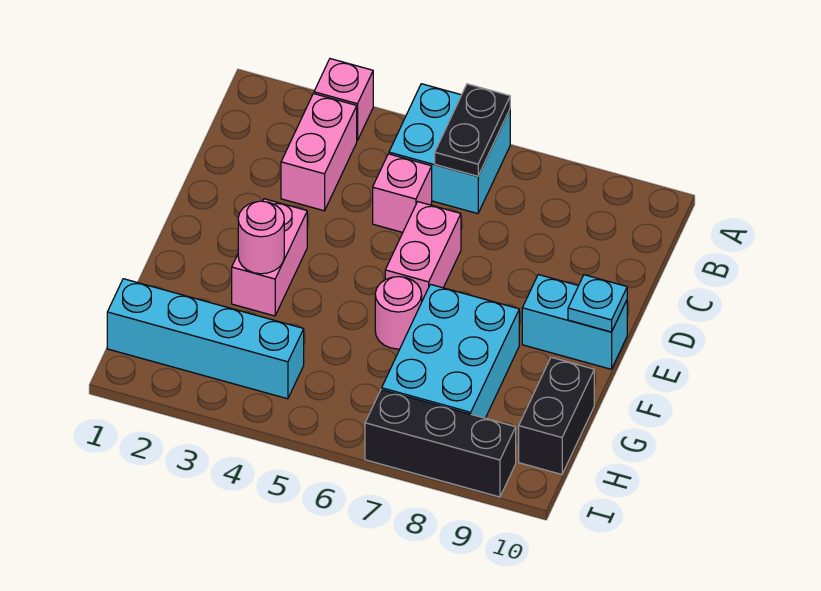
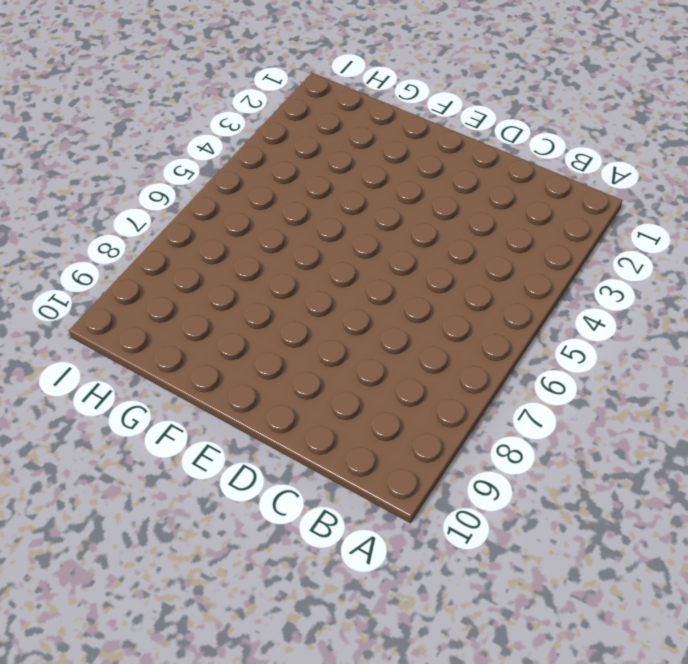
none -> pink 1x1 brick [314,59,373,141]
none -> cyan 2x2 brick [389,84,510,214]
none -> pink 1x2 brick [281,94,357,211]

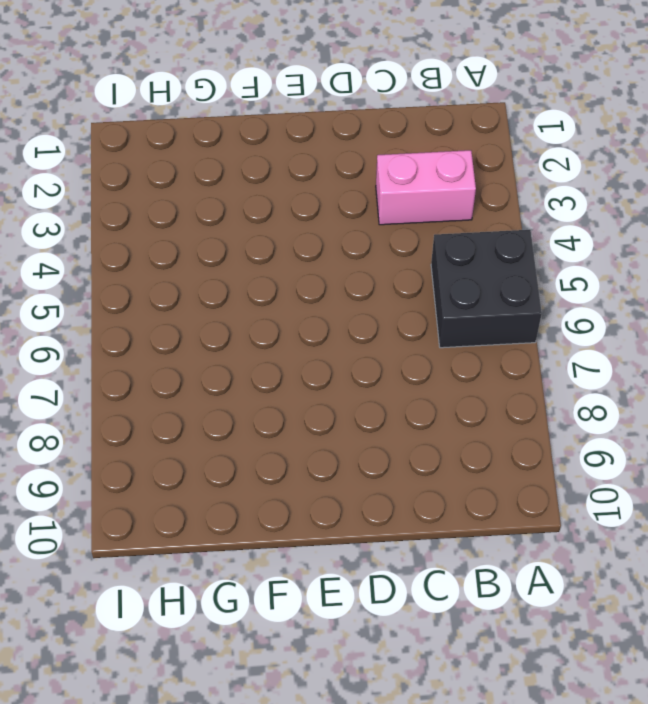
black 2x2 brick [431,230,542,348] -> cyan 2x2 brick [389,84,510,214]
none -> pink 1x1 brick [314,59,373,141]
none -> pink 1x1 brick [373,154,432,232]
none -> pink 1x2 brick [385,202,461,301]

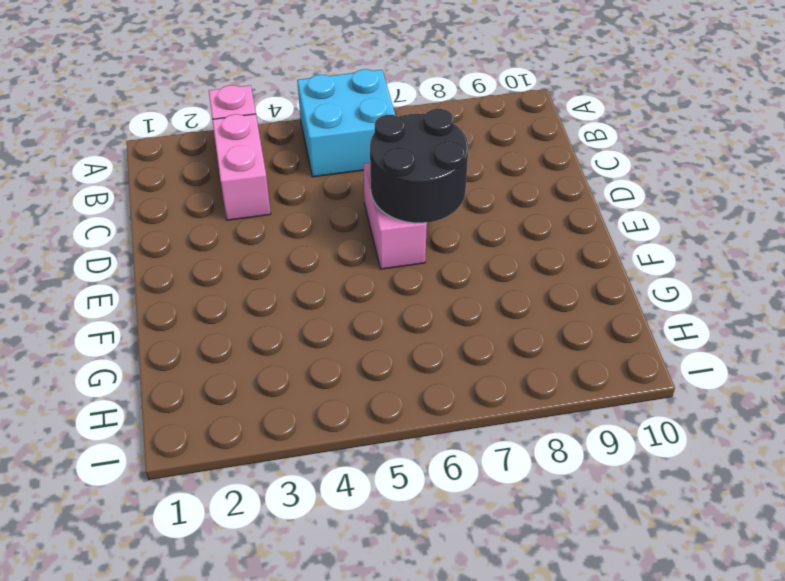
black 2x2 round brick [370,109,468,223] -> none
none -> pink 1x1 brick [373,154,432,232]
none -> pink 1x2 brick [232,199,307,316]
none -> cyan 1x2 brick [522,275,627,369]

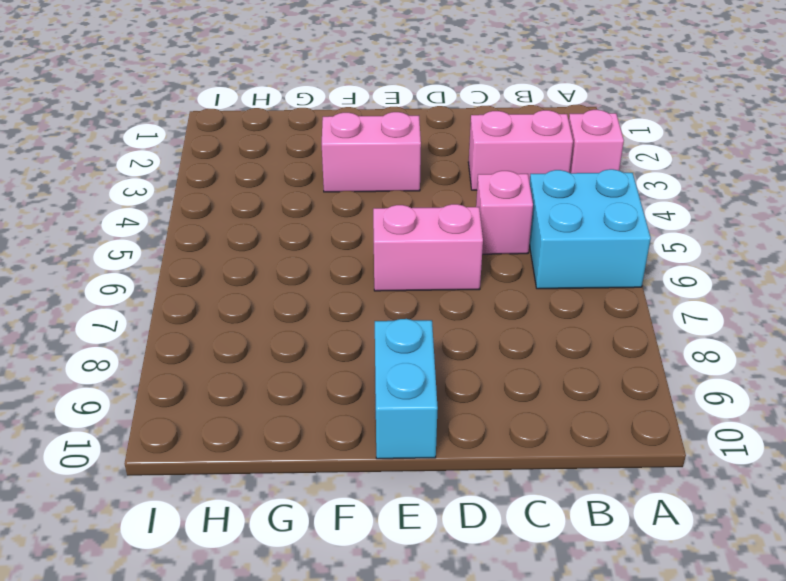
none -> pink 1x1 round brick [375,277,422,349]
none -> cyan 2x3 brick [382,284,519,418]
none -> black 1x2 brick [519,357,594,474]

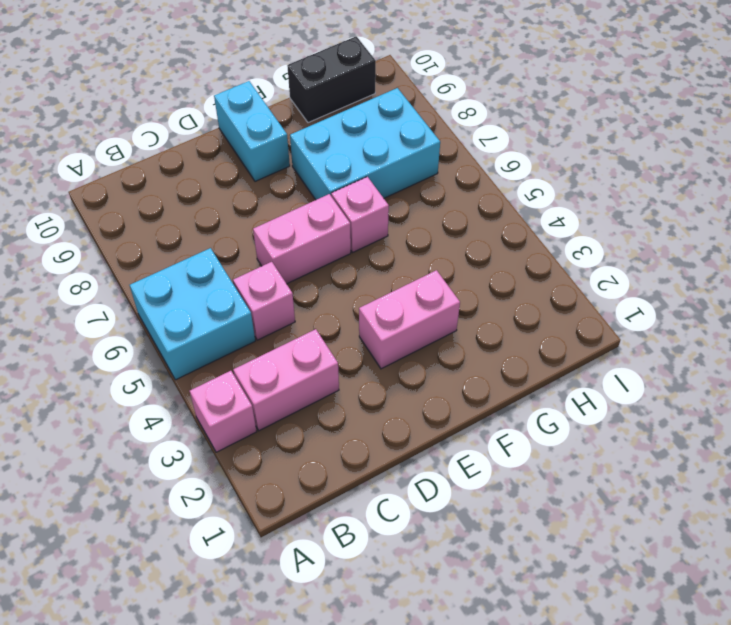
pink 1x1 brick [331,177,389,252] -> pink 1x1 round brick [375,277,422,349]
none -> cyan 1x4 brick [107,279,304,399]
none -> black 1x3 brick [365,390,516,497]
none -> black 1x2 plate [435,84,510,176]

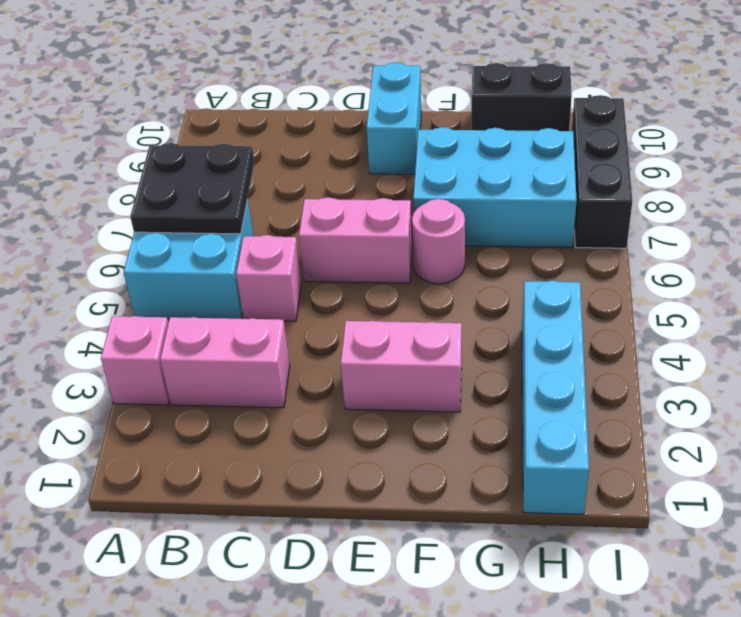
black 2x2 plate [130,143,254,234] -> black 1x2 plate [435,84,510,176]
none -> cyan 1x1 plate [568,275,627,332]
none -> pink 1x1 round brick [238,201,284,274]

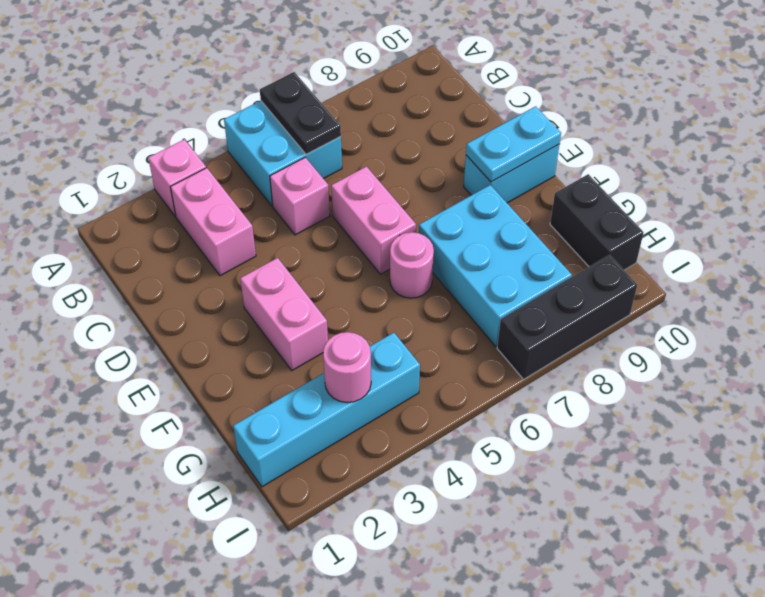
cyan 1x2 plate [466,106,561,182] -> cyan 1x1 plate [568,275,627,332]
pink 1x1 round brick [323,332,371,403] -> pink 1x1 round brick moved to [238,201,284,274]

